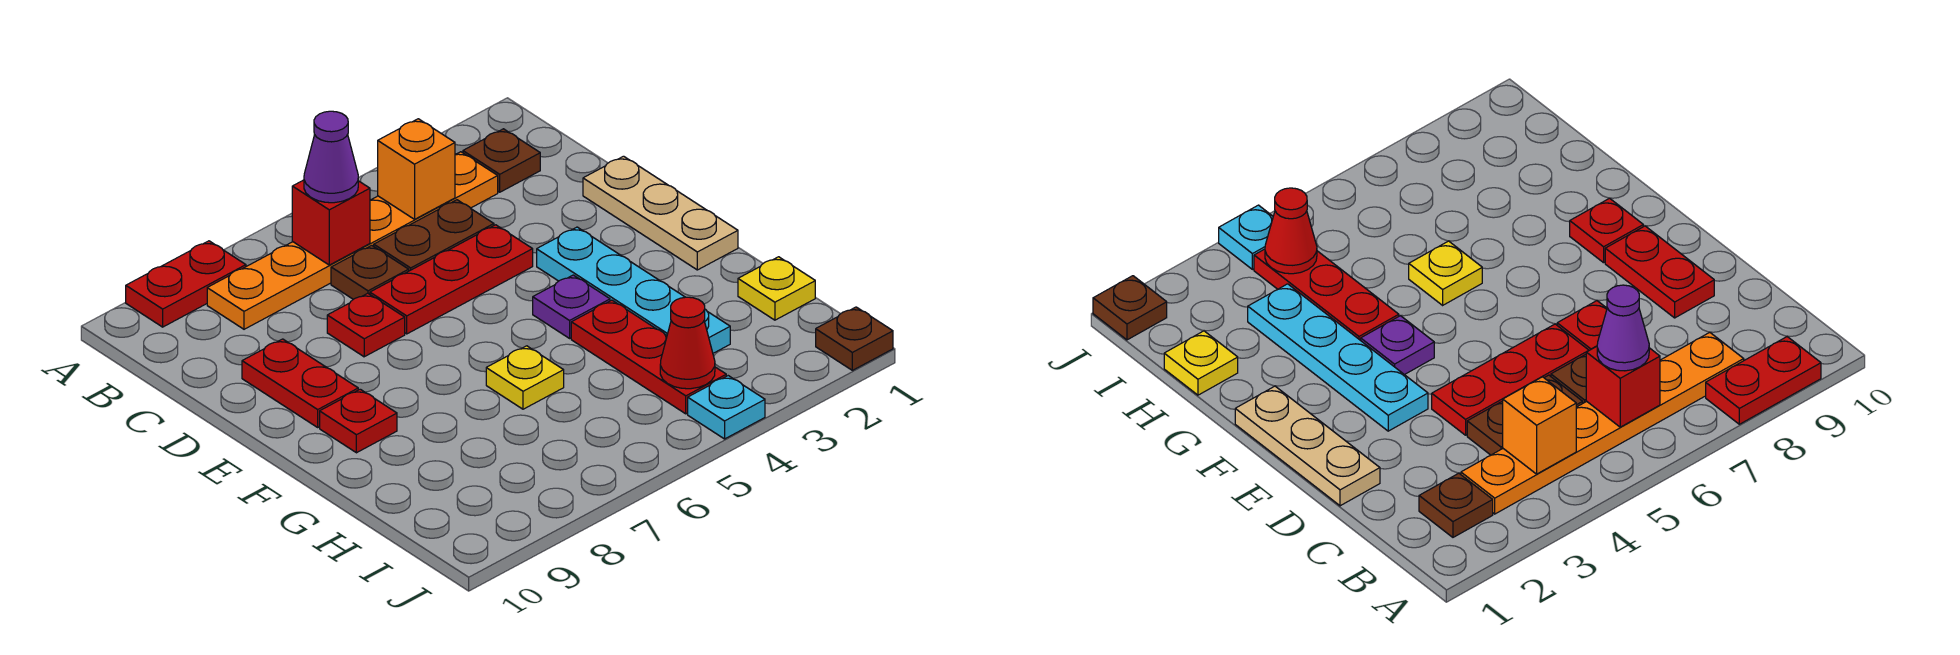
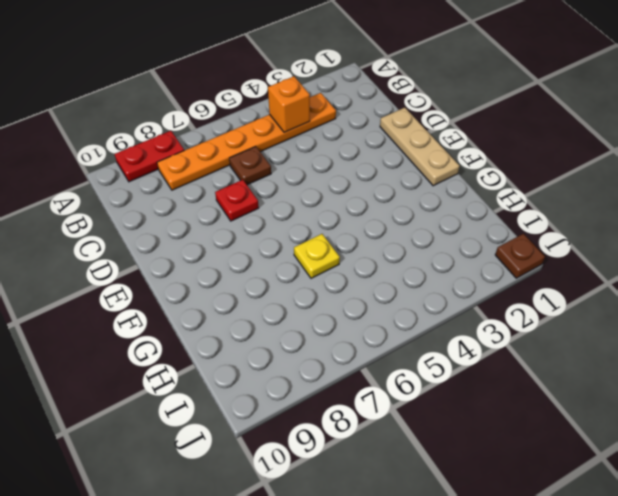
none -> brown 1x1 plate [463,129,540,192]
none -> brown 1x2 plate [374,200,494,271]
none -> red 1x3 plate [370,225,533,334]

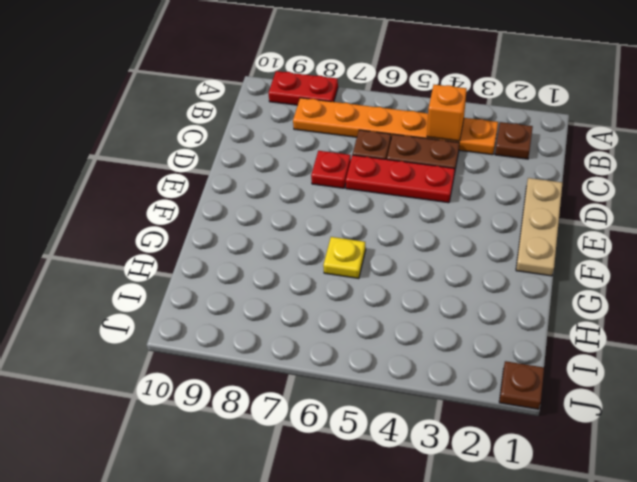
none -> red 1x2 plate [242,339,358,427]
none -> cyan 1x4 plate [537,227,730,353]
none -> purple 1x1 plate [533,275,610,338]

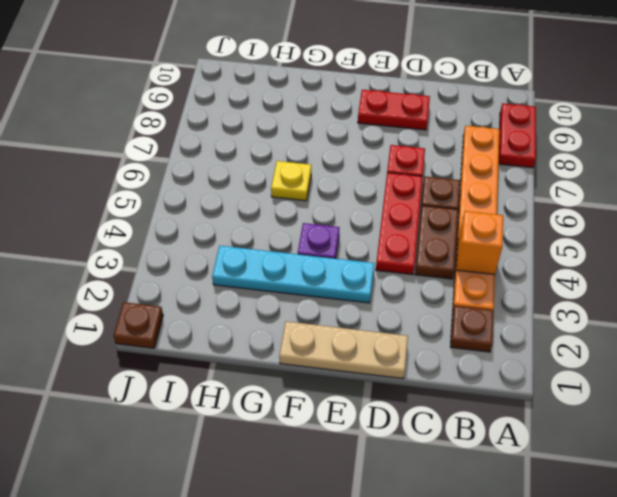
none -> red 1x1 plate [320,389,397,453]
none -> red 1x3 plate [571,300,726,414]
none -> yellow 1x1 plate [738,257,815,320]

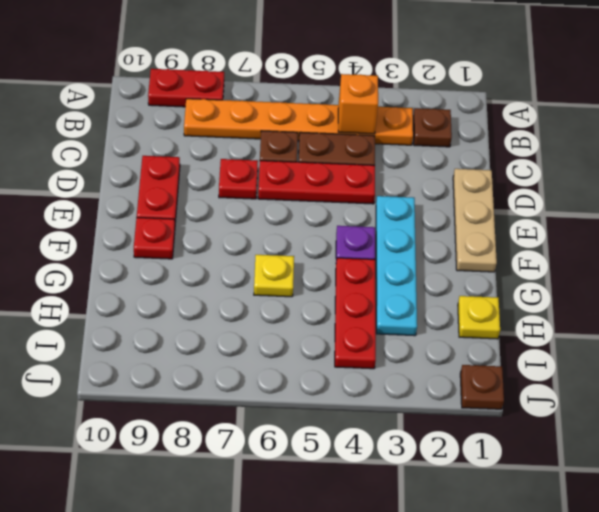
none -> cyan 1x1 plate [688,376,765,439]
none -> red 1x1 brick [292,180,370,265]
none -> red 1x1 cone [660,297,715,389]

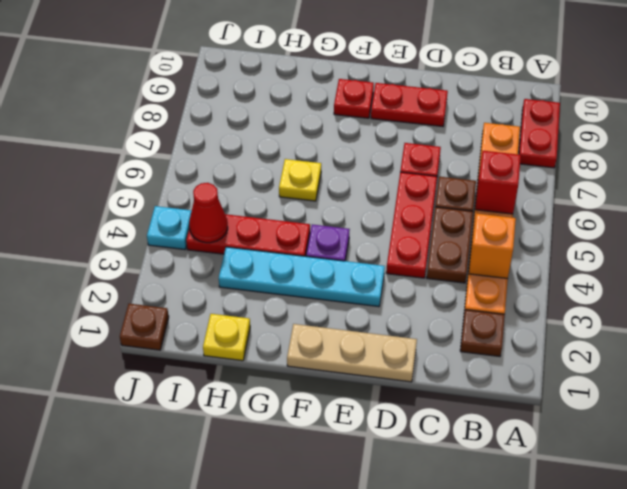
none -> purple 1x1 cone [304,111,358,203]

